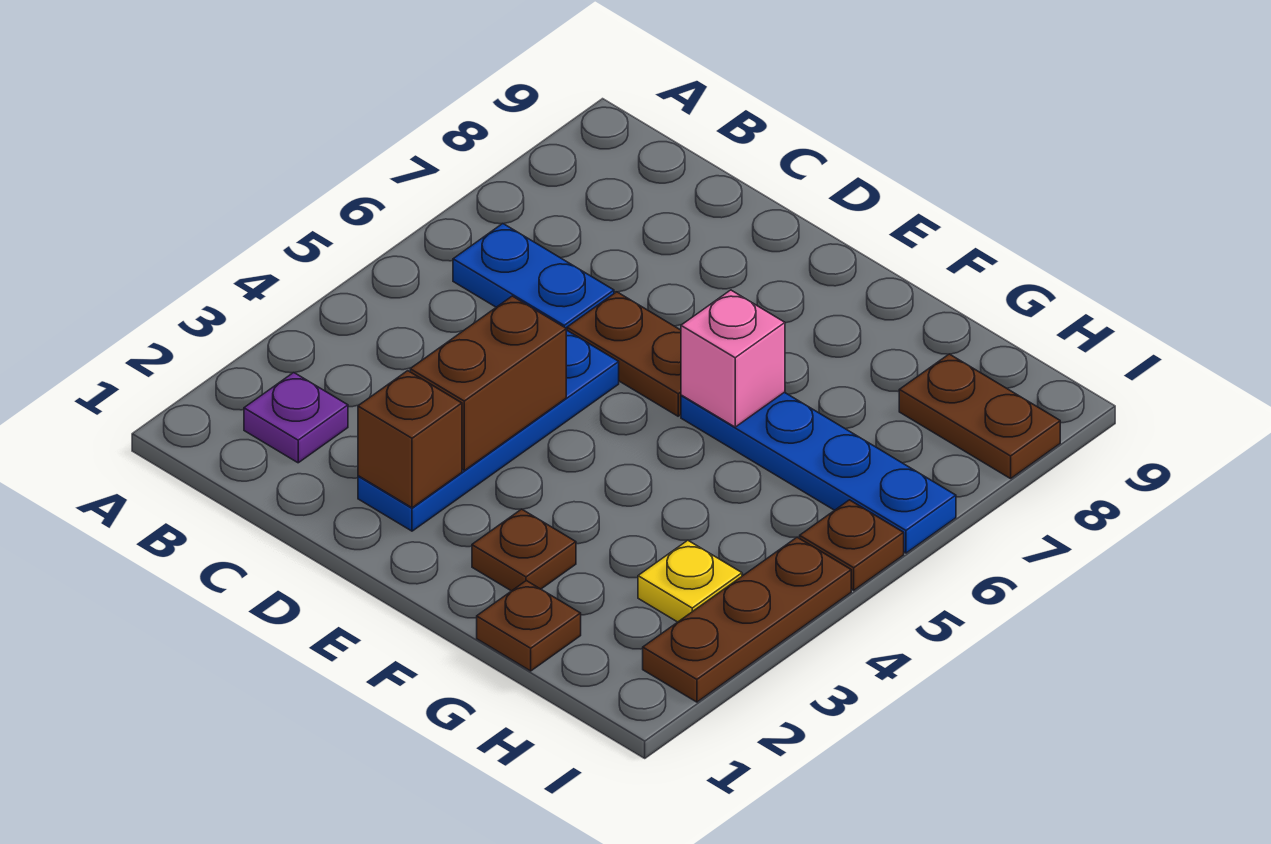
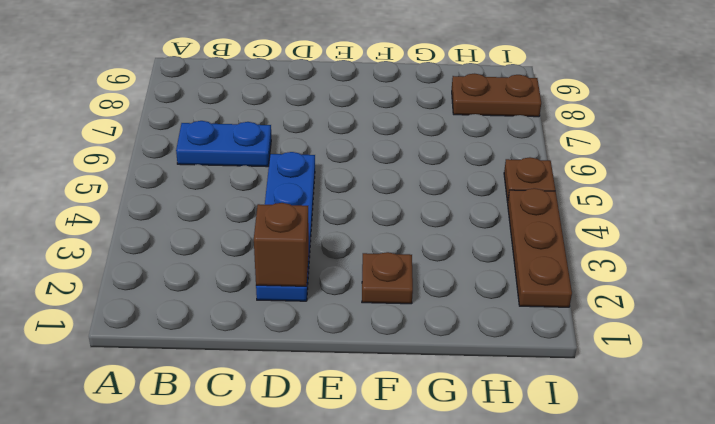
none -> purple 1x1 plate [244,373,348,463]
none -> brown 1x2 plate [567,292,681,416]
none -> blue 1x4 plate [681,392,956,553]

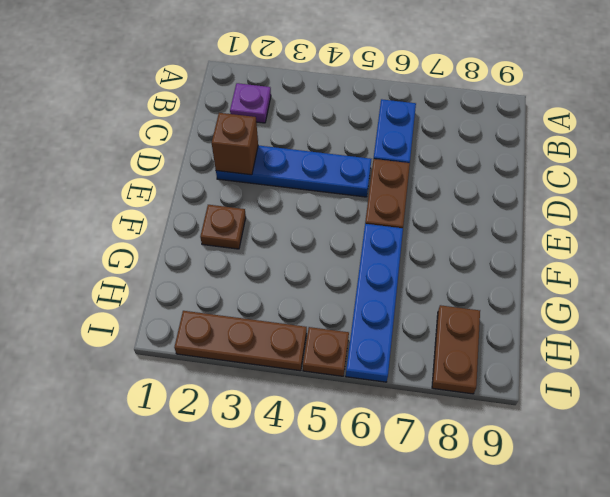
none -> brown 1x1 plate [477,581,581,671]
none -> yellow 1x1 plate [638,540,742,622]
none -> brown 1x2 brick [410,296,566,470]

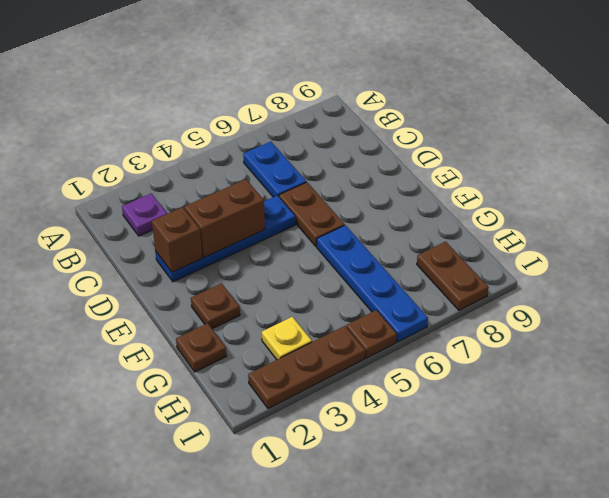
none -> pink 1x1 brick [681,290,785,427]

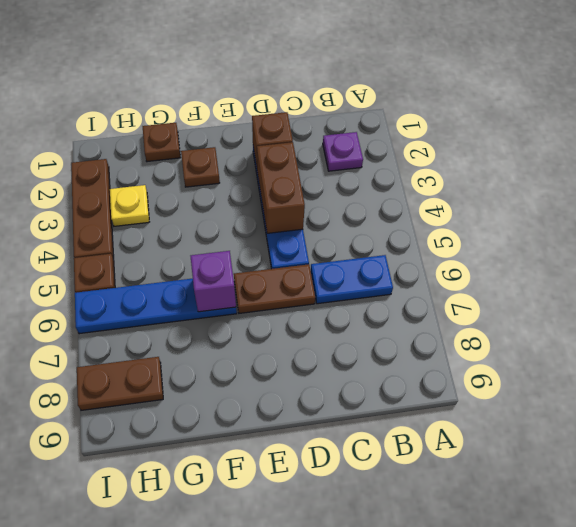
purple 1x1 brick [191,251,236,312] -> pink 1x1 brick [681,290,785,427]

